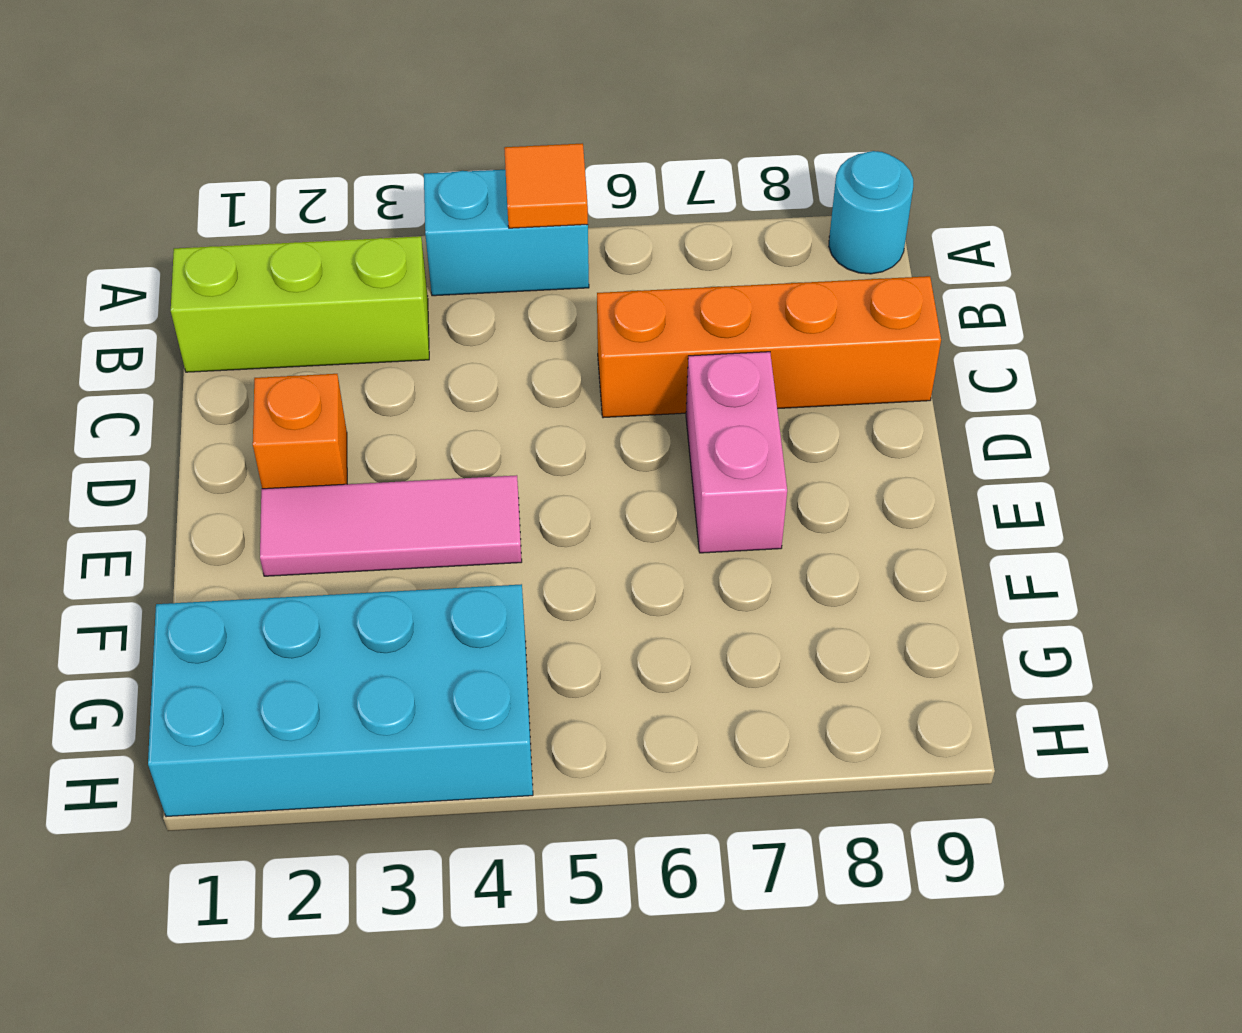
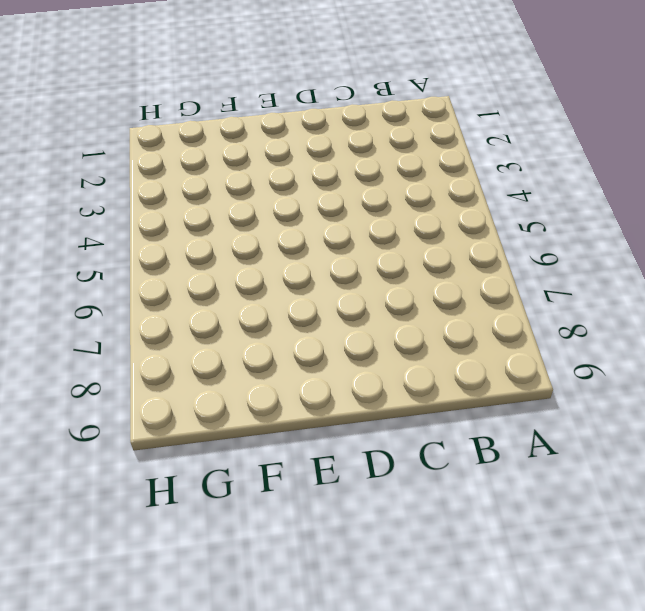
none -> cyan 1x2 brick [424,170,589,296]
none -> cyan 1x1 round brick [829,151,913,274]

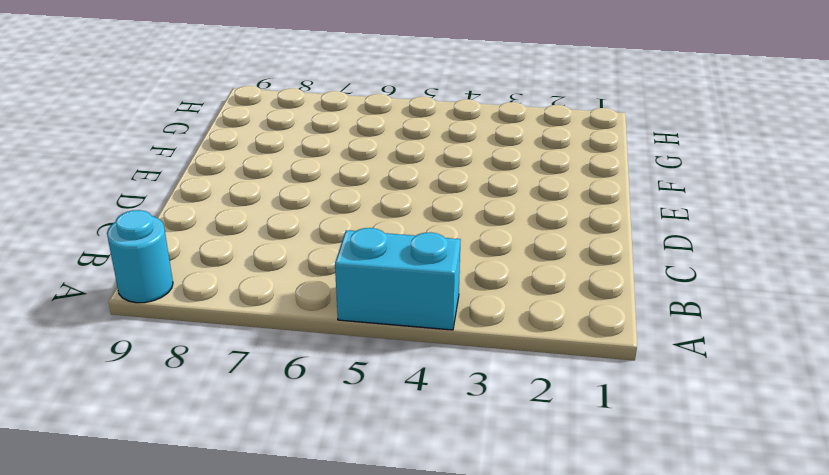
none -> lime 1x3 brick [171,236,429,372]
none -> orange 1x4 brick [597,276,941,418]

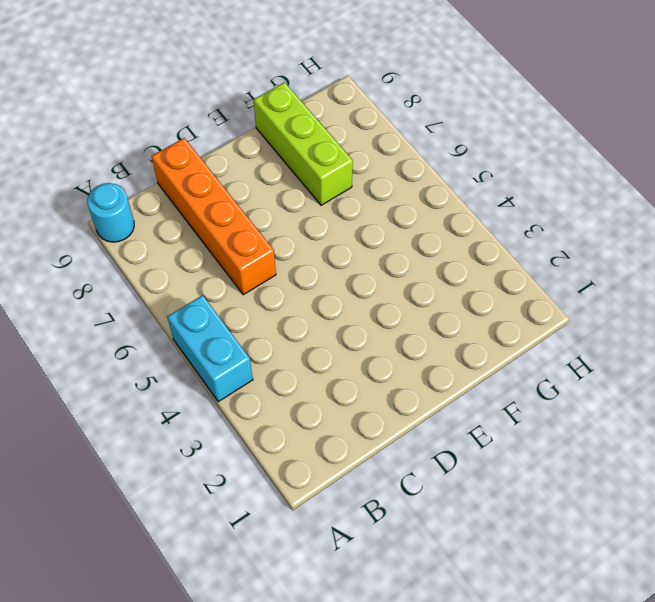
lime 1x3 brick [254,82,353,205] -> lime 1x3 brick moved to [171,236,429,372]
none -> orange 1x1 brick [253,374,347,489]
none -> pink 1x2 brick [686,352,787,553]

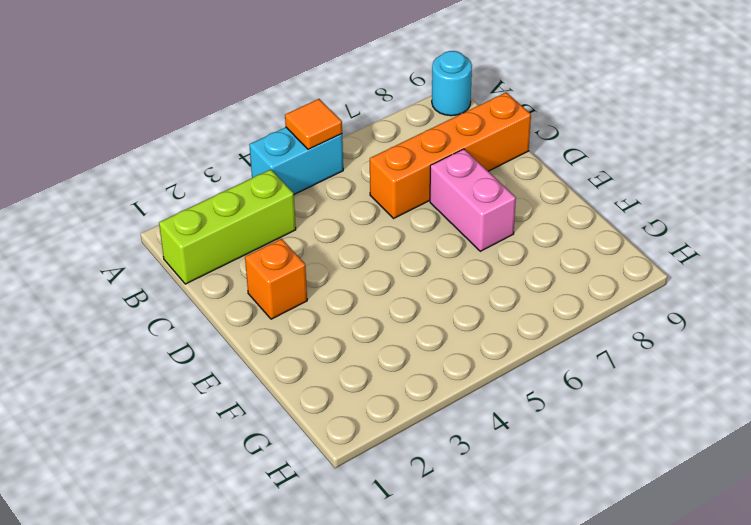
none -> pink 1x3 tile [260,475,522,576]
none -> cyan 2x4 brick [148,584,533,817]

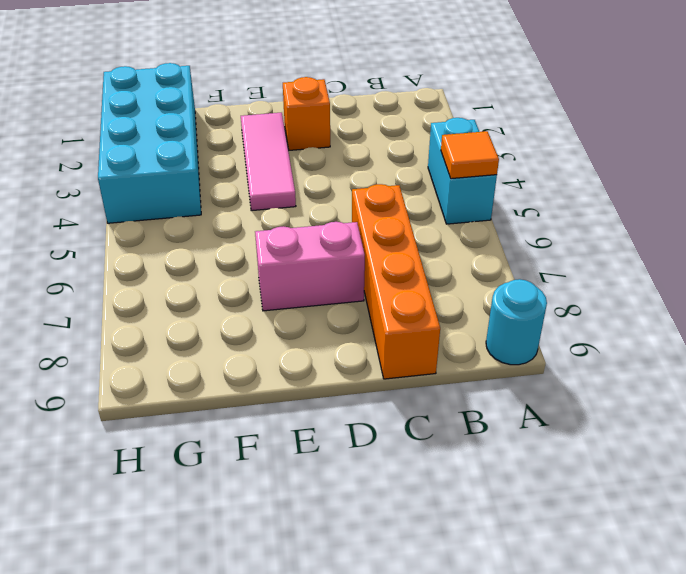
none -> lime 1x3 brick [171,236,429,372]

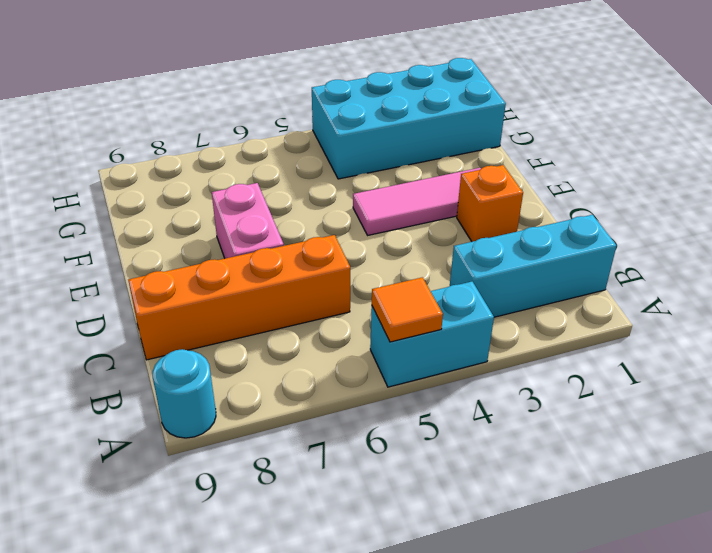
cyan 1x3 brick [450,215,616,317] -> lime 1x3 brick [171,236,429,372]

